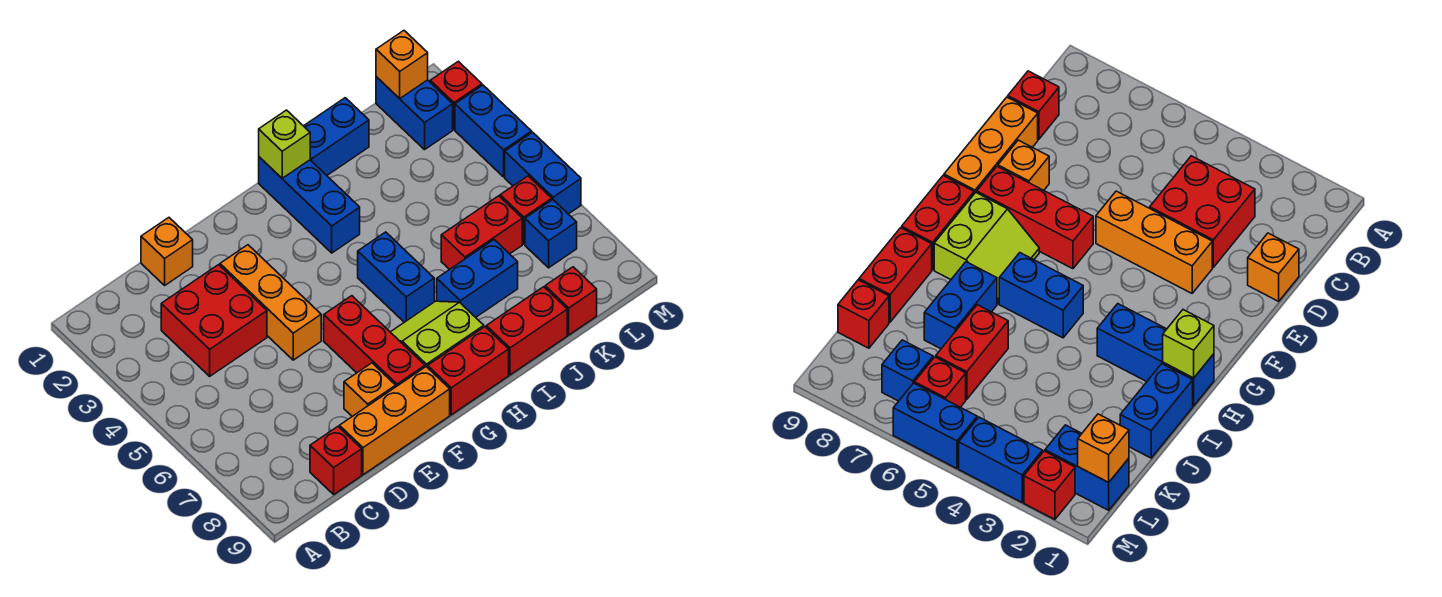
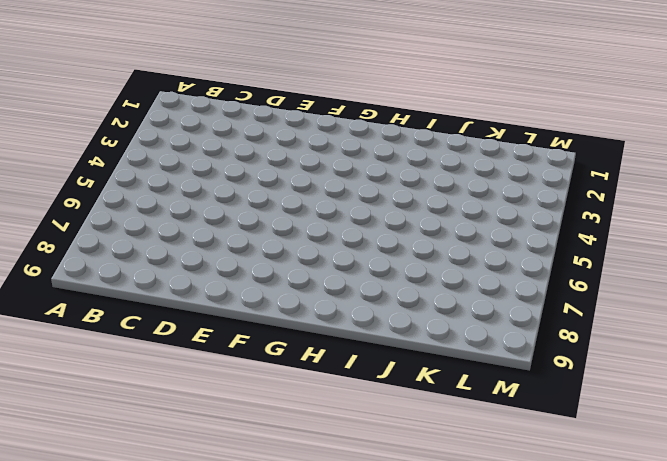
none -> red 2x2 brick [161,265,267,376]
none -> red 1x1 brick [310,427,362,494]
none -> orange 1x1 brick [141,218,193,285]

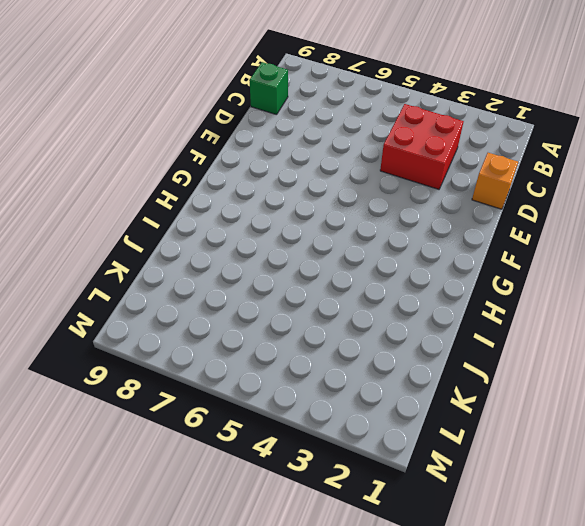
green 1x1 brick [249,62,288,115] -> red 1x1 brick [310,427,362,494]
none -> orange 1x3 brick [339,367,450,475]
none -> orange 1x3 brick [220,245,321,360]
none -> orange 1x1 brick [344,363,396,416]

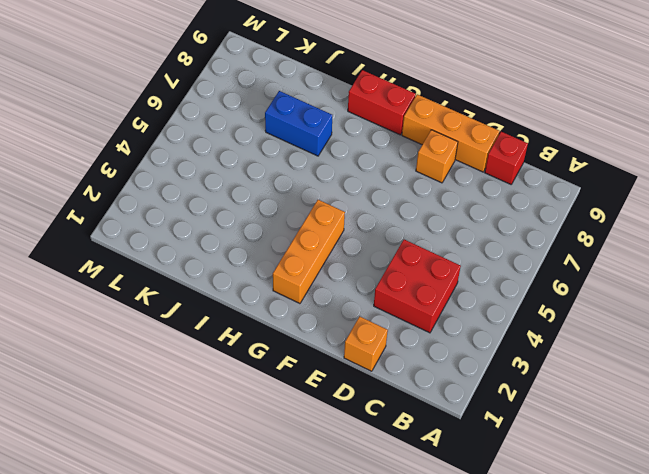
orange 1x3 brick [273,200,345,303] -> orange 1x3 brick moved to [220,245,321,360]
none -> red 1x3 brick [324,296,425,387]
none -> lime 2x2 slope [391,301,484,368]
none -> blue 1x3 brick [259,157,360,253]

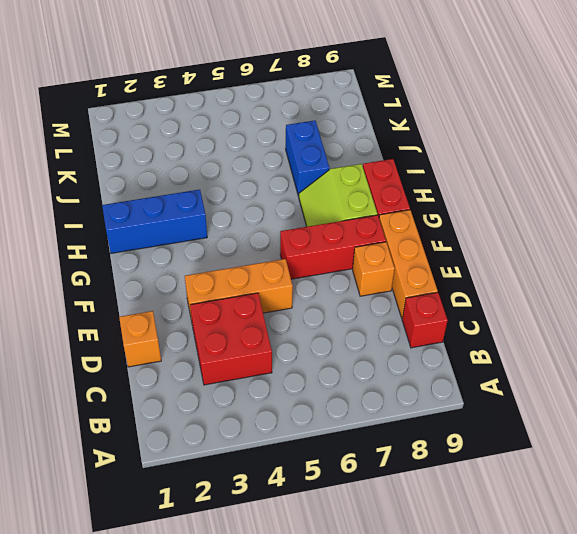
none -> blue 1x2 brick [358,232,434,322]
none -> blue 1x2 brick [304,98,369,175]
none -> red 1x2 brick [486,287,567,375]

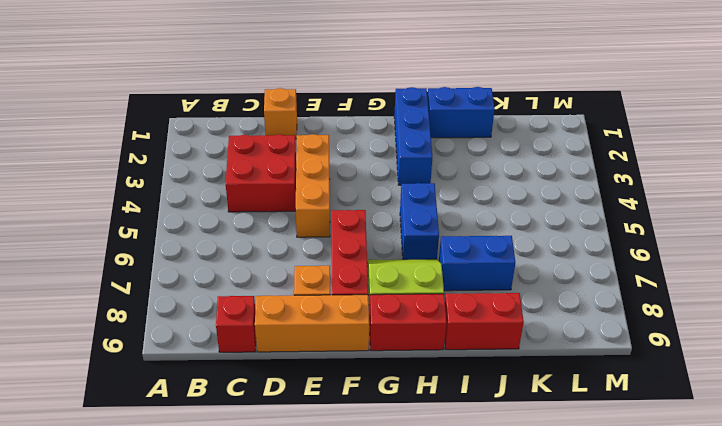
none -> red 1x2 brick [441,196,522,270]
none -> red 1x1 brick [545,267,597,335]
none -> blue 1x2 brick [376,77,453,150]

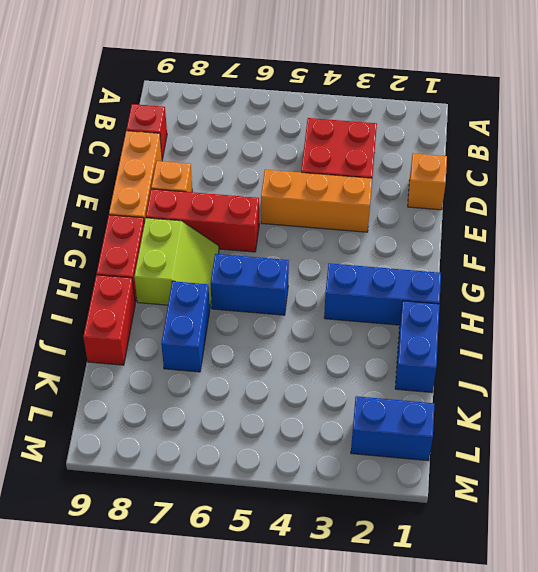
none -> red 1x2 brick [441,196,522,270]
none -> red 1x1 brick [545,267,597,335]
none -> red 1x1 brick [500,176,552,244]

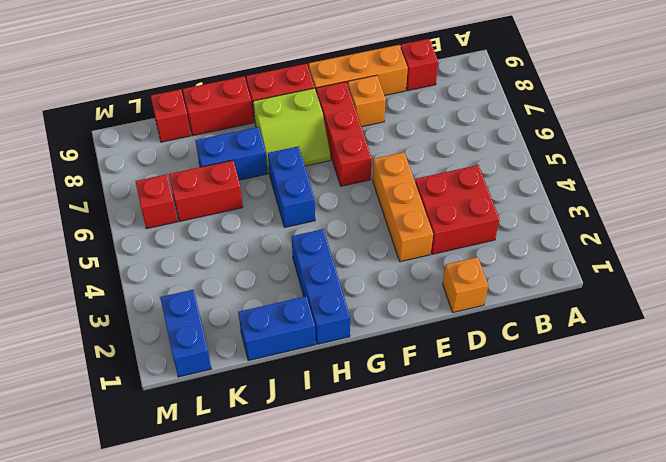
none -> blue 1x1 brick [525,200,577,268]
none -> red 1x1 brick [430,61,482,130]
none -> blue 1x2 brick [455,85,532,177]

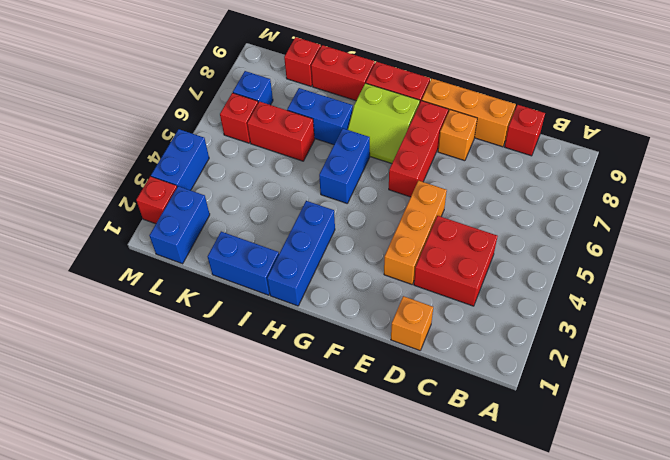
none -> blue 1x2 brick [505,132,581,214]
none -> lime 1x1 brick [259,110,310,178]
none -> orange 1x1 brick [376,31,428,99]

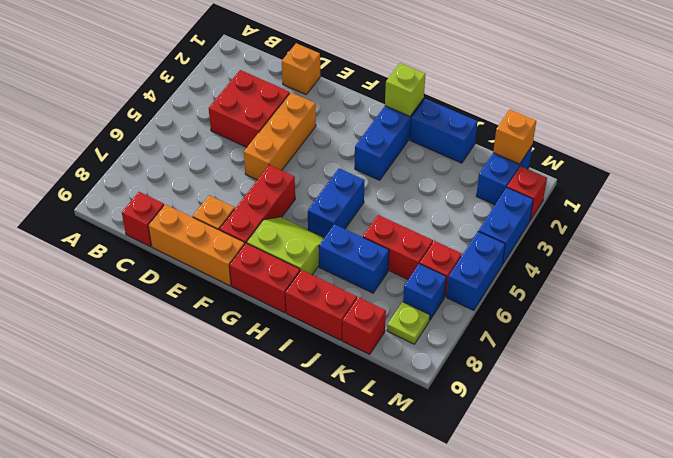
lime 1x1 plate [387,302,430,344] -> none

